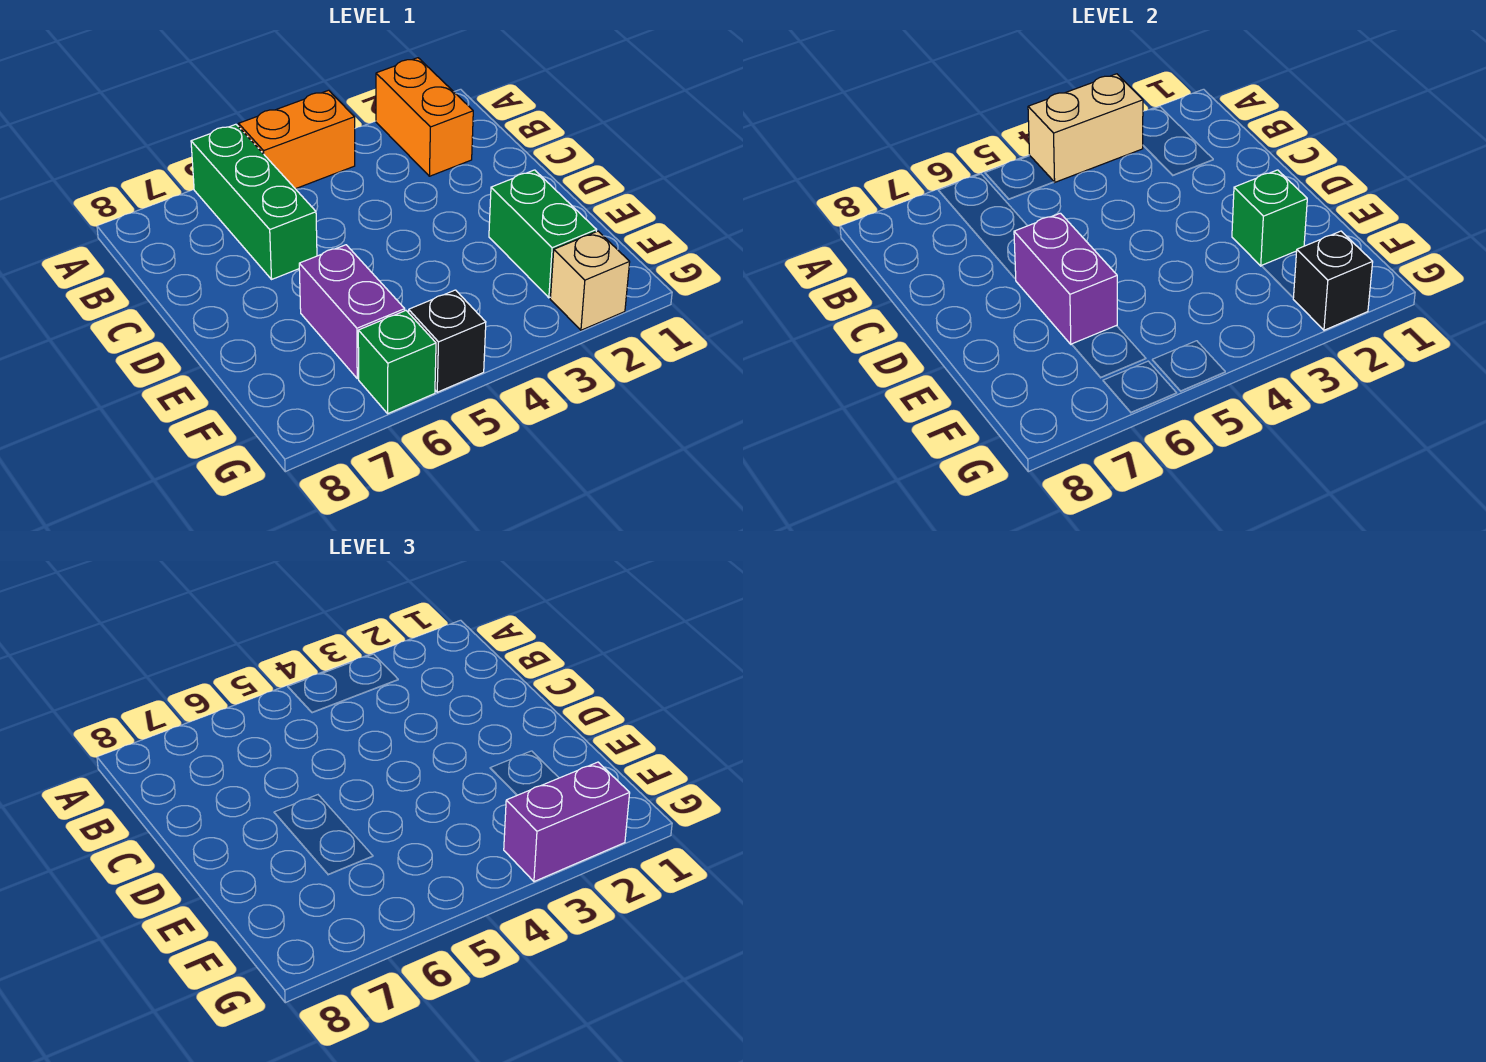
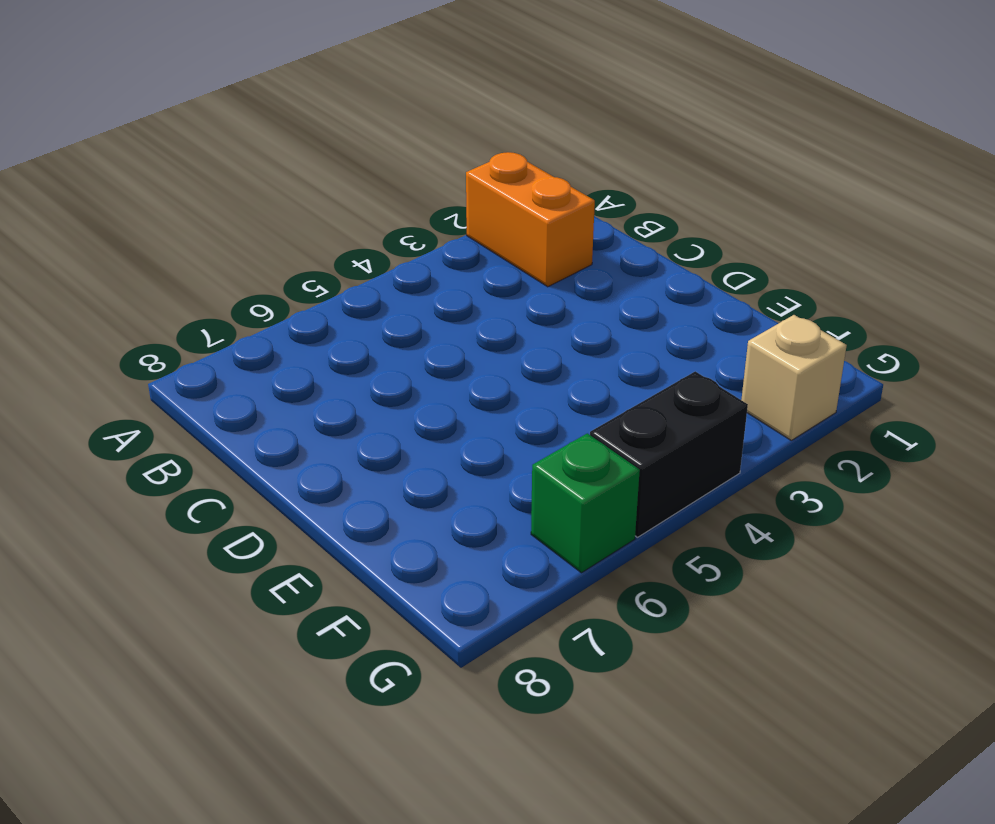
black 1x2 brick [590,371,748,537] -> black 1x1 brick [409,290,486,392]
none -> orange 1x2 brick [239,90,355,189]
none -> green 1x3 brick [191,124,317,279]
none -> green 1x2 brick [489,170,596,298]

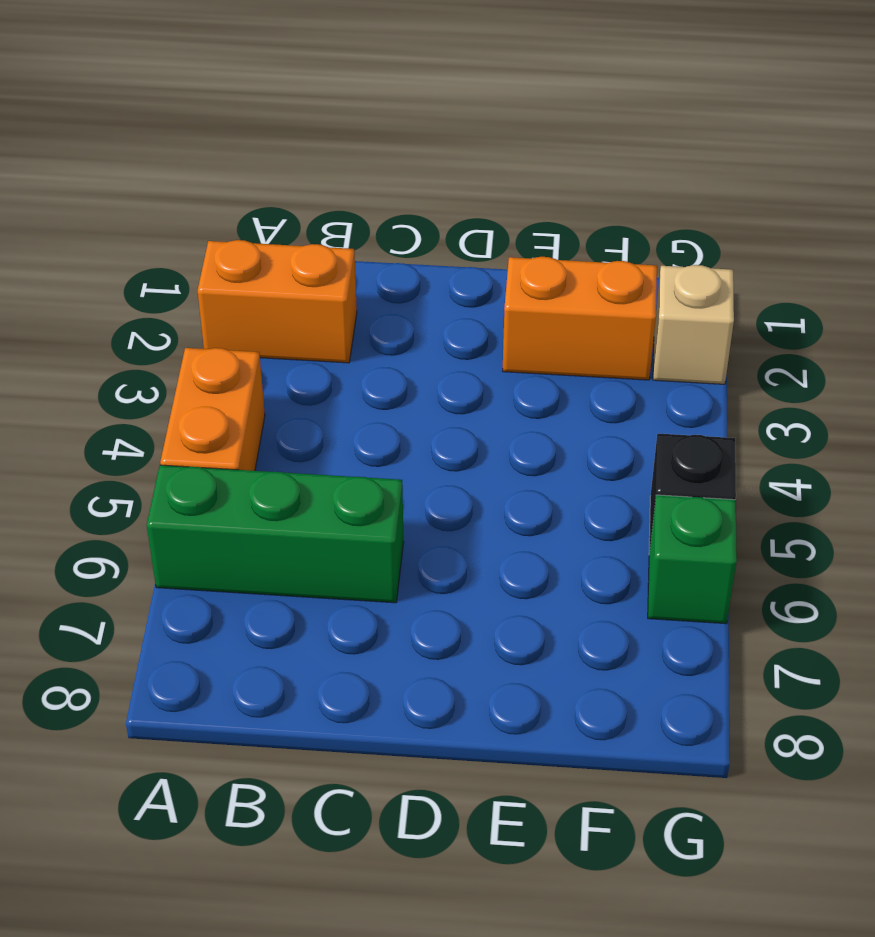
orange 1x2 brick [503,257,657,380] -> green 1x2 brick [489,170,596,298]
none -> purple 1x2 brick [299,245,405,379]
none -> tan 1x2 brick [1028,74,1143,182]
none -> purple 1x2 brick [1014,213,1117,344]

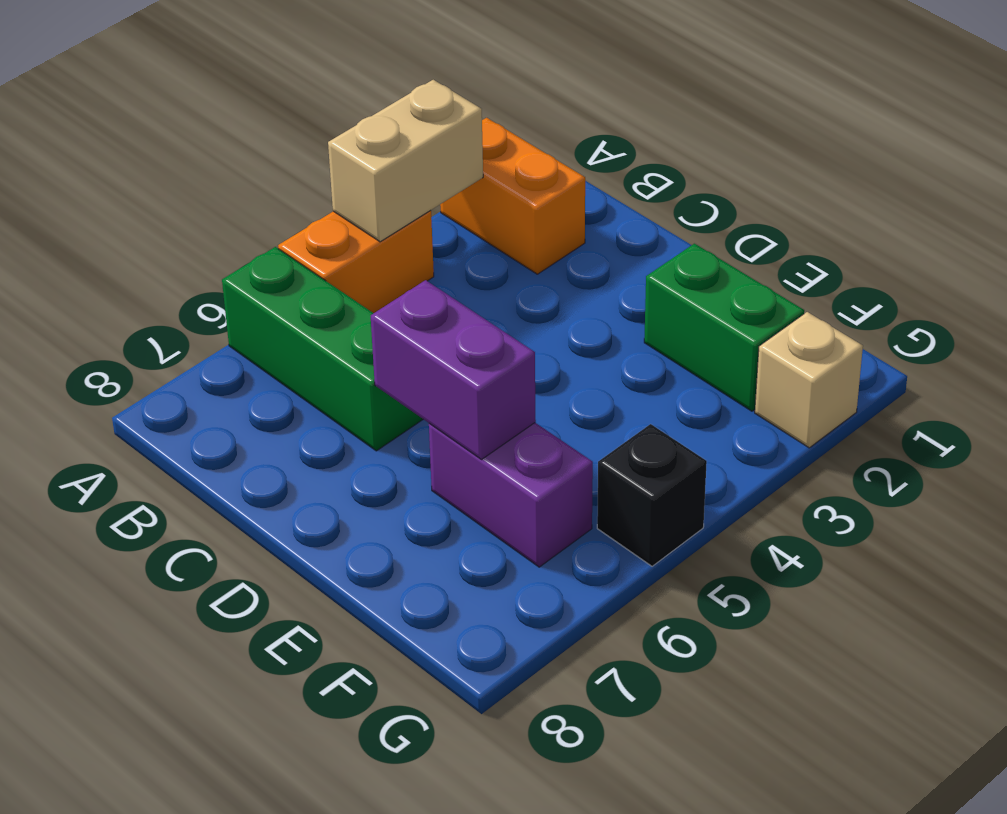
none -> green 1x1 brick [358,311,436,413]
none -> green 1x1 brick [1232,170,1307,266]
none -> black 1x1 brick [1293,231,1373,330]

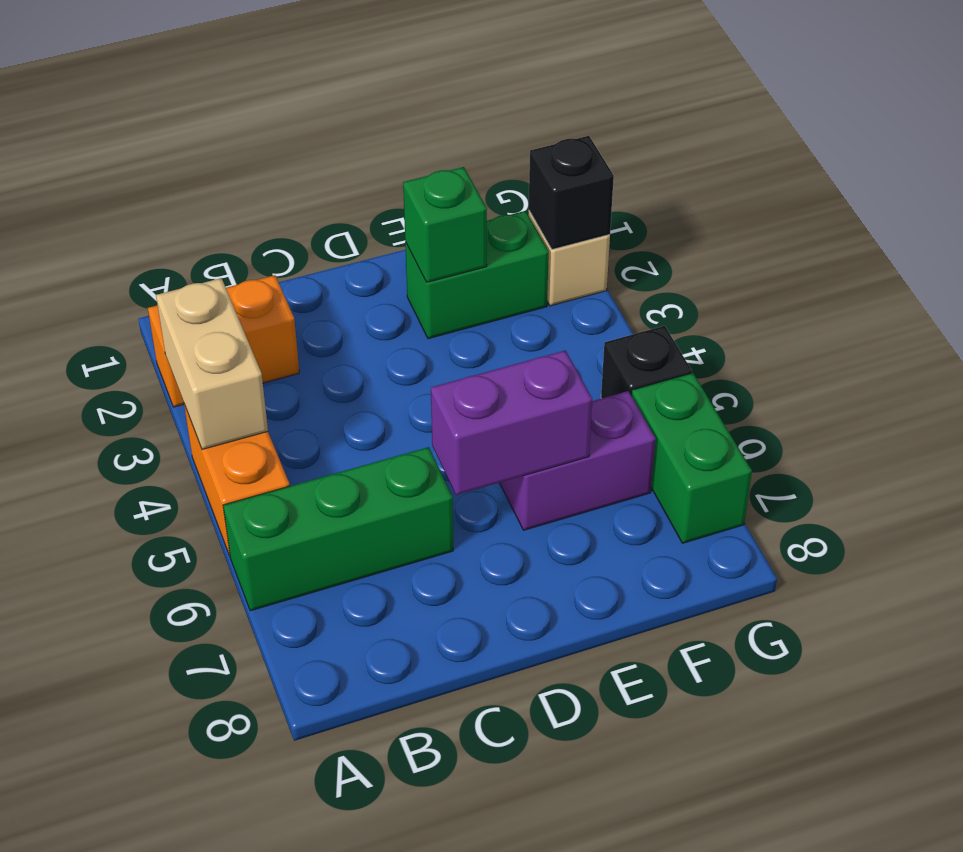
green 1x2 brick [631,373,752,543] -> green 1x1 brick [358,311,436,413]
none -> purple 1x2 brick [504,762,630,882]

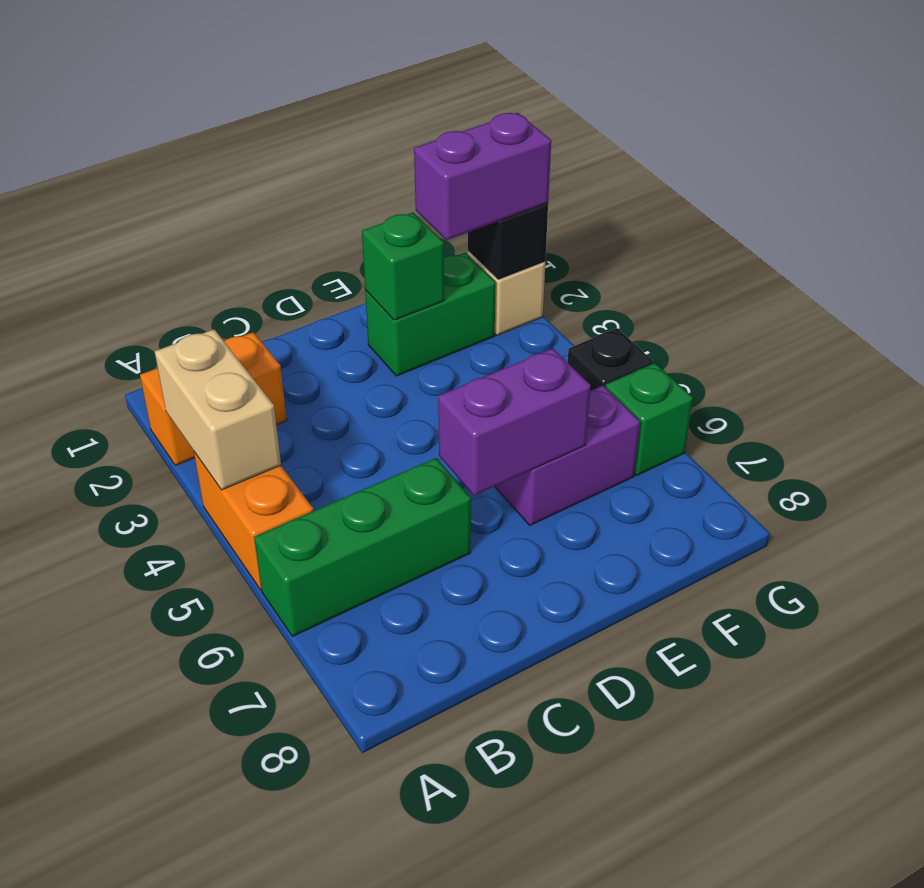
purple 1x2 brick [414,113,551,240] -> purple 1x2 brick turned to [504,762,630,882]

